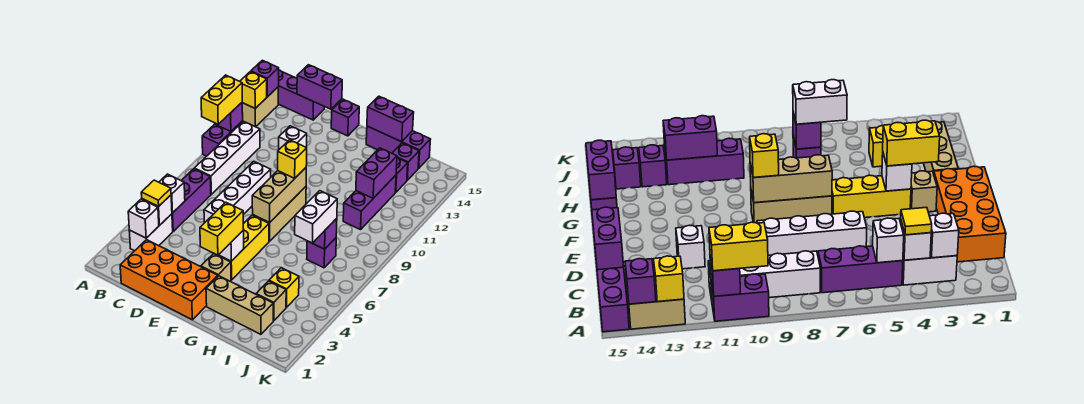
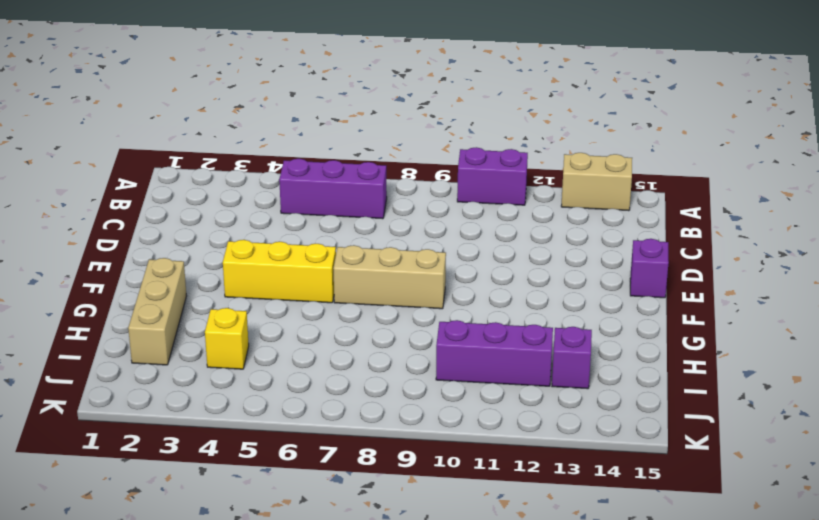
none -> purple 1x3 brick [278,70,324,120]
none -> white 1x2 brick [129,214,173,251]
none -> white 1x4 brick [194,121,260,194]
none -> orange 2x4 brick [120,240,218,320]

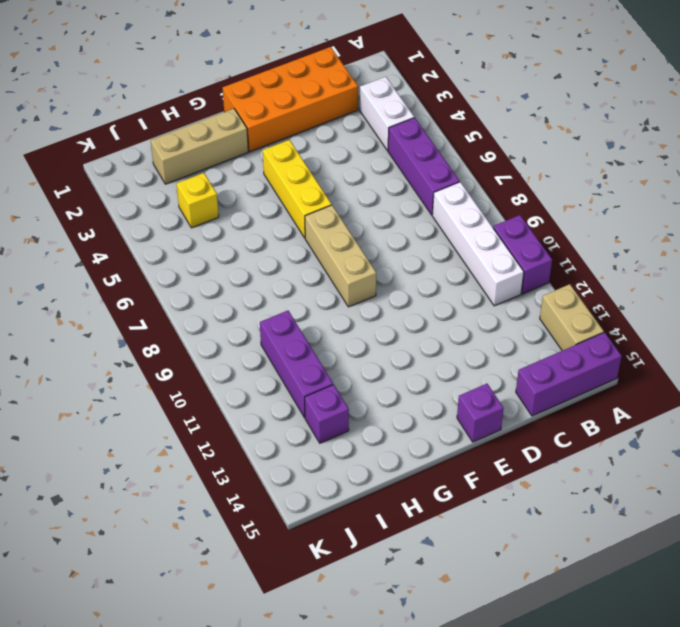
none -> white 1x4 brick [204,161,271,223]
none -> white 1x1 brick [279,126,307,149]
none -> tan 1x1 brick [201,254,231,281]
none -> purple 1x3 brick [366,126,431,168]

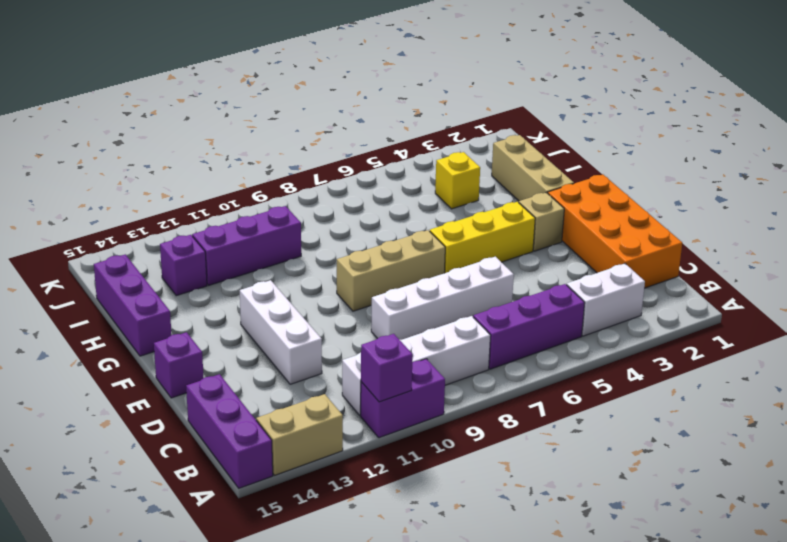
white 1x3 brick [240,280,322,384] -> white 1x1 brick [279,126,307,149]
none -> tan 1x1 brick [256,281,286,321]
none -> purple 1x1 brick [307,238,336,268]
none -> purple 1x1 brick [392,143,419,180]
none -> yellow 1x1 brick [240,72,267,108]

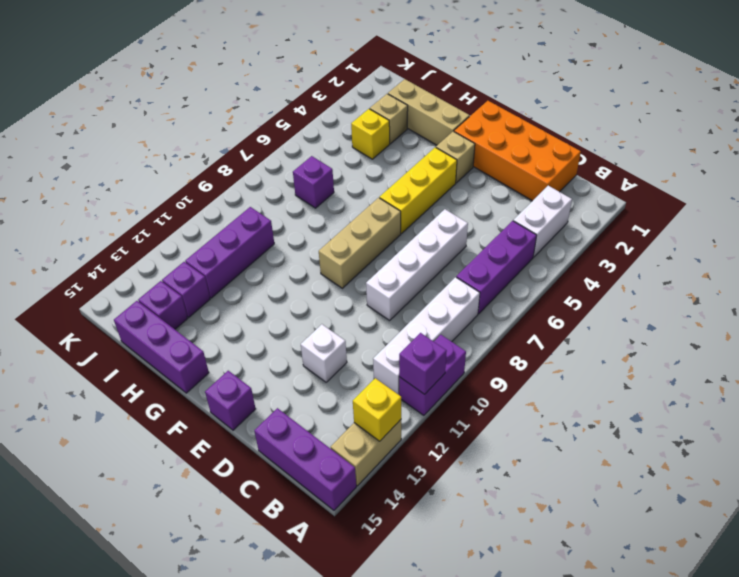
none -> purple 1x1 brick [251,60,279,97]
none -> white 1x1 brick [128,199,159,238]
none -> white 1x1 brick [142,195,172,226]
none -> white 1x1 brick [159,174,185,213]

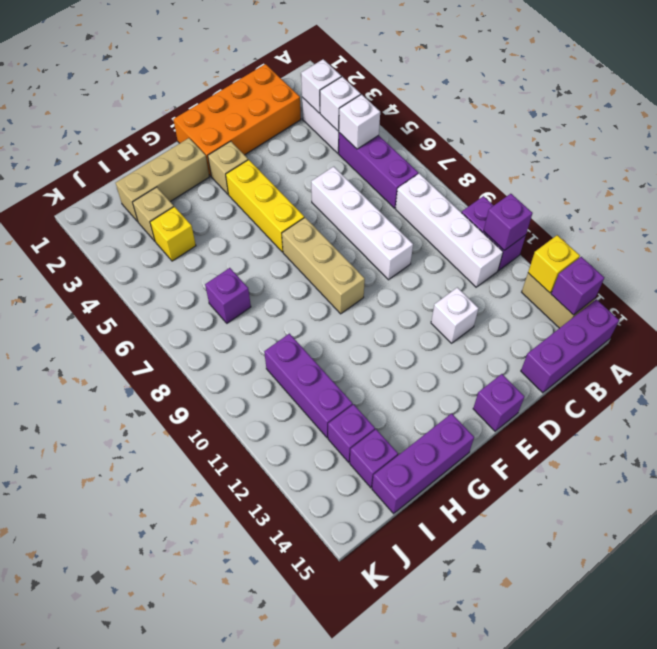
none -> purple 1x2 brick [297,65,342,109]
none -> white 1x1 brick [219,230,244,261]
none -> tan 1x3 brick [252,168,306,223]
none -> purple 1x2 brick [367,96,414,142]

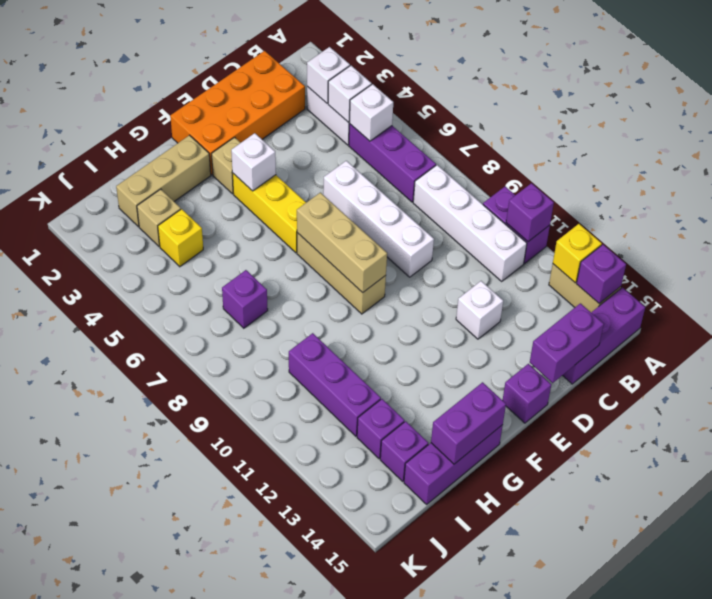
none -> purple 1x1 brick [313,218,337,249]
none -> purple 1x2 brick [356,148,397,198]
none -> yellow 1x2 brick [201,75,242,124]
none -> yellow 1x1 tile [141,180,171,206]

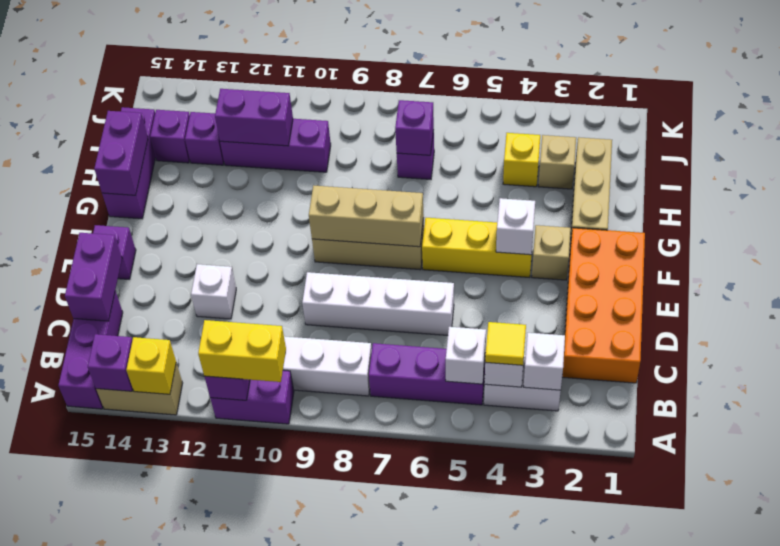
none -> yellow 1x2 brick [200,202,244,255]
none -> yellow 1x1 brick [278,140,307,178]
none -> white 1x2 brick [295,191,337,243]

